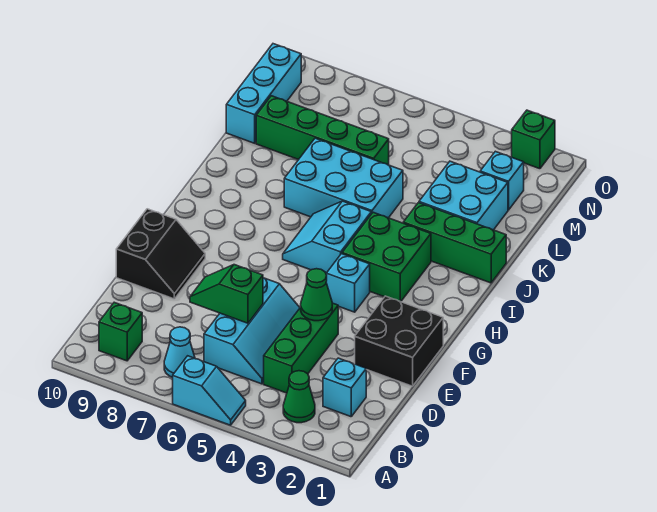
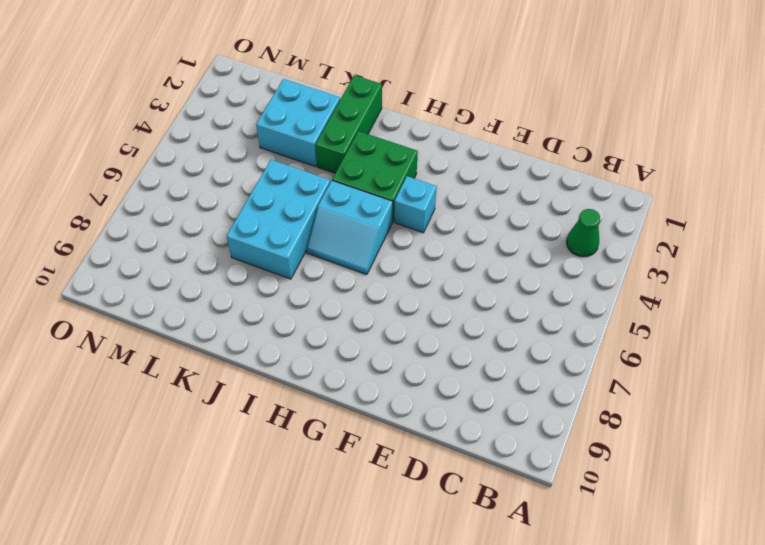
none -> cyan 1x2 slope [173,356,246,425]
none -> cyan 1x1 cone [164,327,195,378]
none -> green 1x1 brick [99,302,142,361]

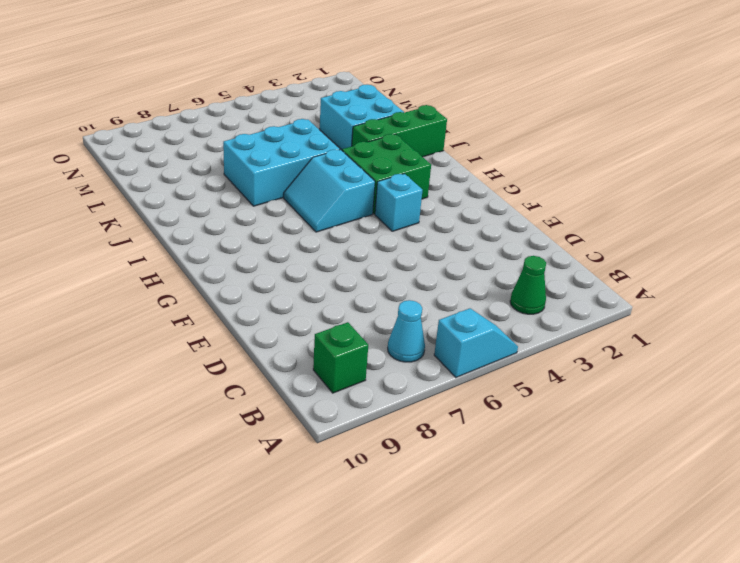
none -> cyan 1x1 brick [323,358,366,417]
none -> green 1x3 brick [264,303,338,393]
none -> cyan 2x3 slope [204,278,300,384]

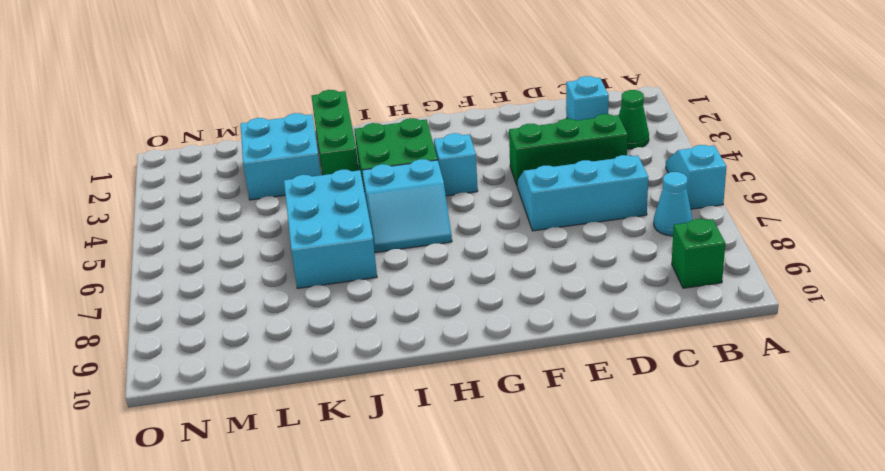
none -> black 2x2 brick [355,296,443,386]
none -> black 2x2 slope [116,209,205,299]
none -> green 1x4 brick [256,96,389,165]

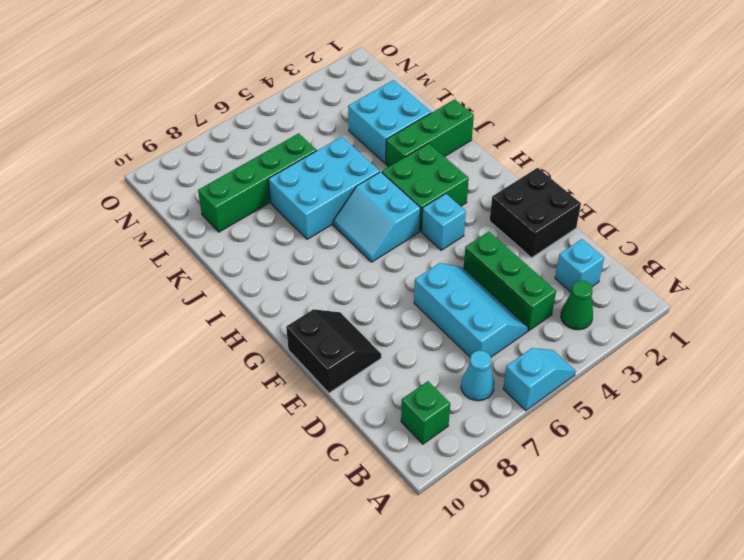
none -> cyan 1x3 brick [226,44,301,143]
none -> cyan 1x1 brick [480,151,524,210]
none -> green 1x1 brick [512,110,555,169]

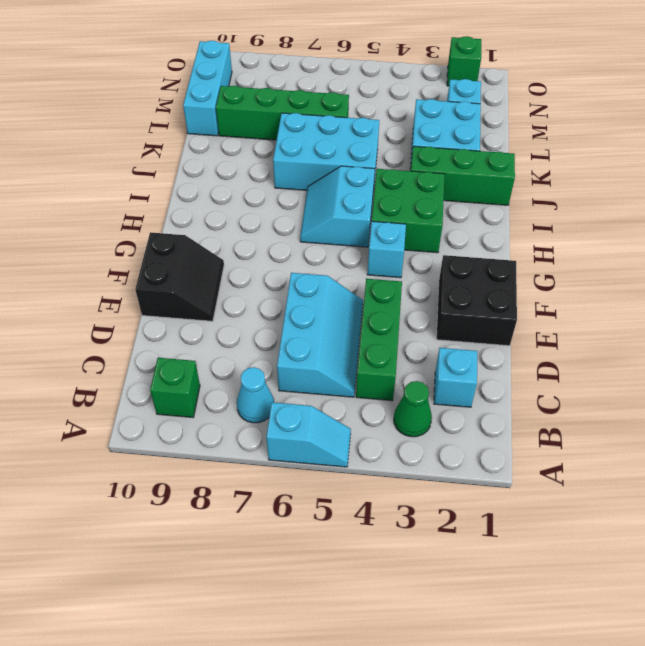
none -> green 1x2 slope [190,265,263,323]
none -> green 1x1 cone [301,269,332,321]

